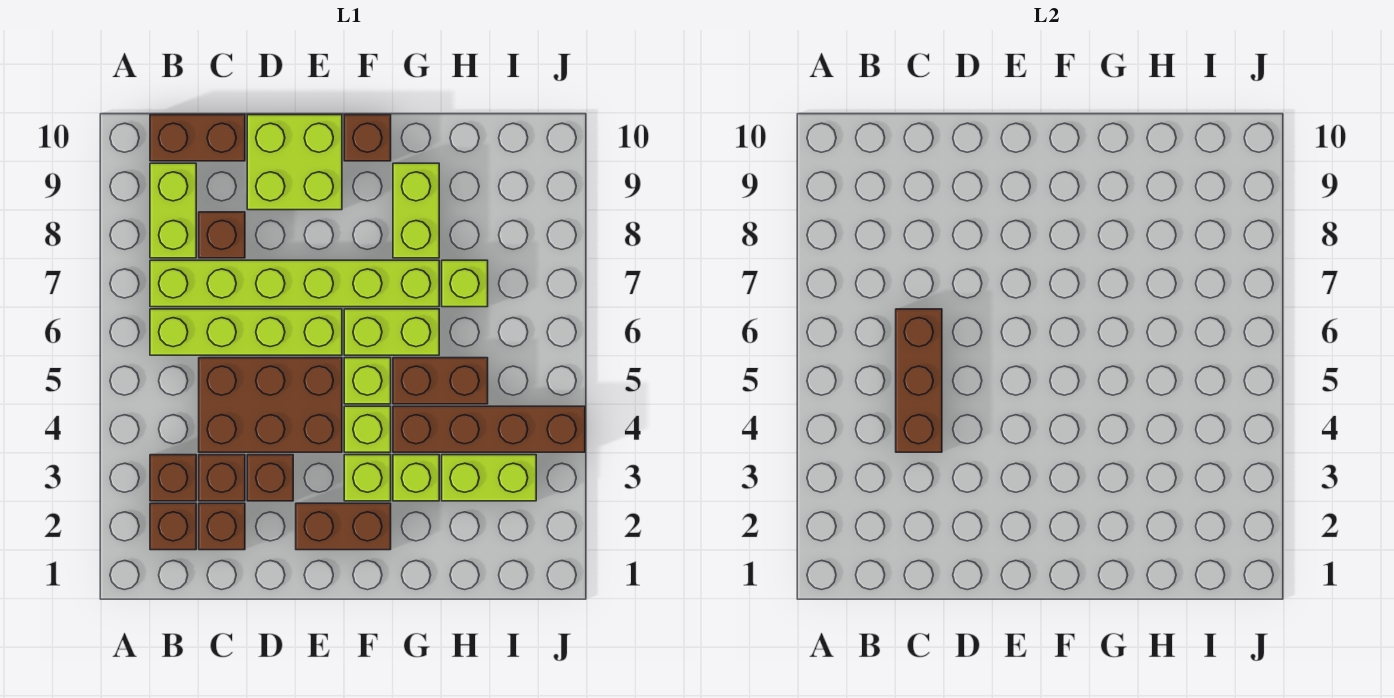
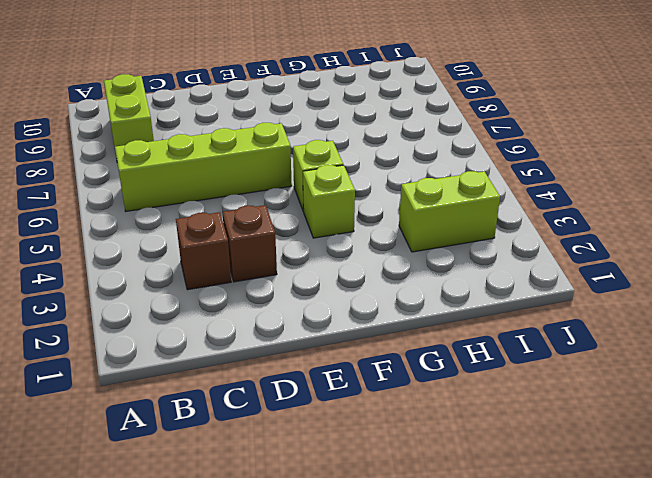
none -> brown 1x1 brick [150,503,196,550]
none -> brown 1x1 brick [150,455,196,501]
none -> lime 1x6 brick [150,260,439,307]

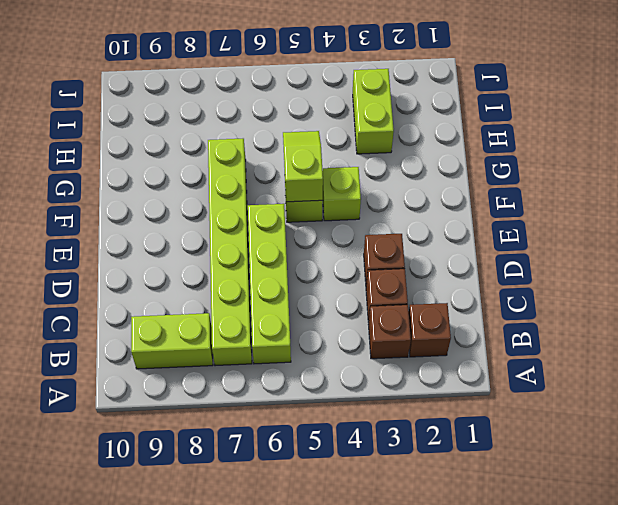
lime 1x2 slope [283,131,323,202] -> none
none -> brown 1x2 brick [150,115,245,161]
none -> brown 1x1 brick [199,503,245,550]
none -> brown 2x3 brick [199,358,342,452]

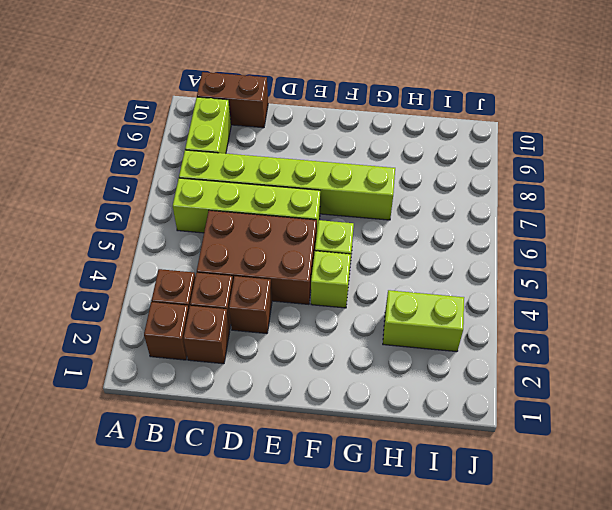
none -> brown 1x1 brick [199,212,245,258]
none -> lime 2x2 brick [247,115,342,210]
none -> brown 1x2 brick [296,503,391,550]

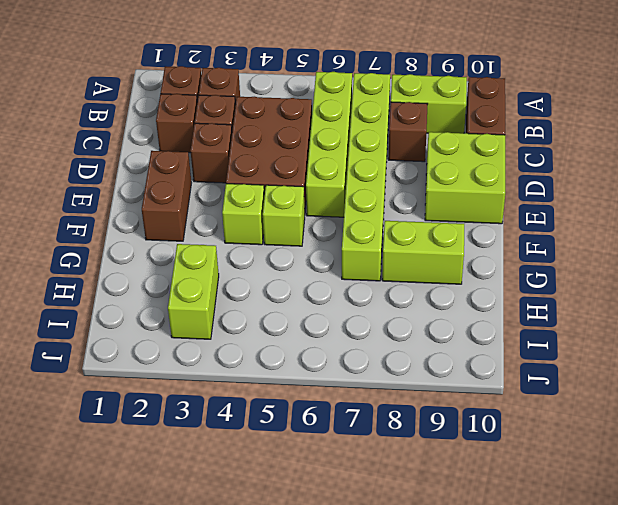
none -> lime 1x1 brick [344,455,391,501]
none -> lime 1x2 brick [344,309,439,355]
none -> brown 1x1 brick [344,115,391,161]

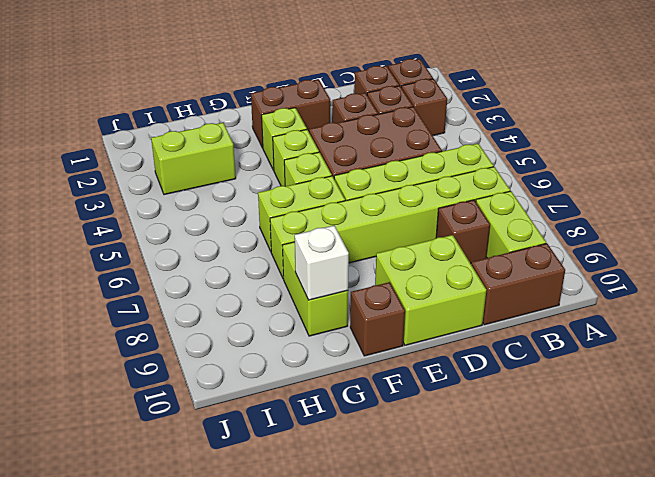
white 1x1 brick [295,225,349,300] -> none
none -> lime 1x1 brick [393,455,439,501]
none -> brown 1x4 brick [393,406,585,452]
none -> brown 1x2 brick [393,358,488,404]

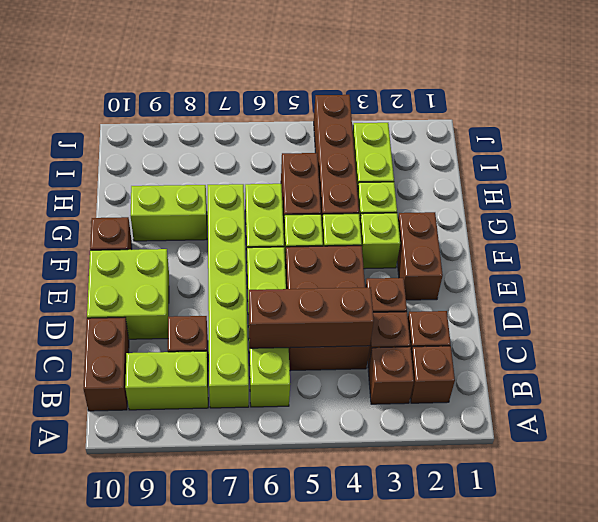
none -> lime 1x1 brick [442,260,488,307]

